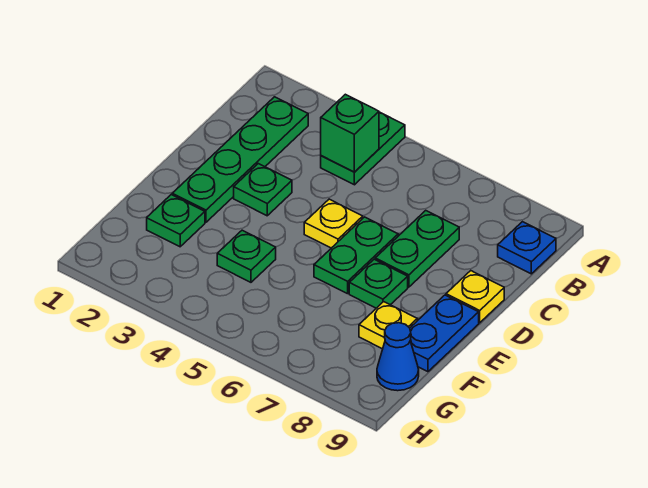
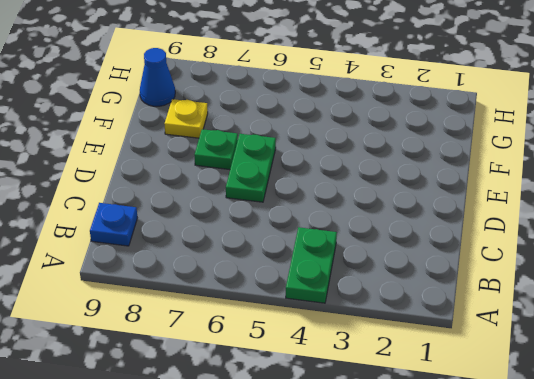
none -> green 1x4 plate [172,97,308,222]
none -> green 1x2 plate [375,211,459,287]
none -> green 1x1 plate [234,164,292,216]

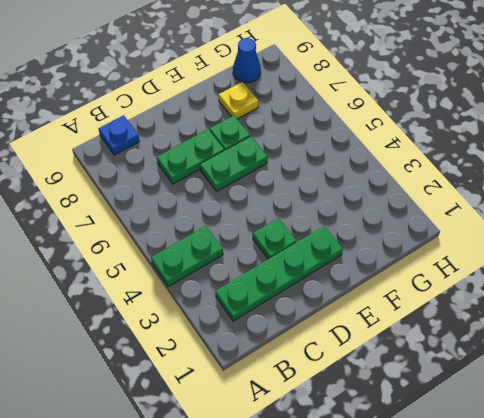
none -> yellow 1x1 plate [304,199,363,248]
none -> yellow 1x1 plate [446,271,504,323]
none -> blue 1x2 plate [410,295,479,372]

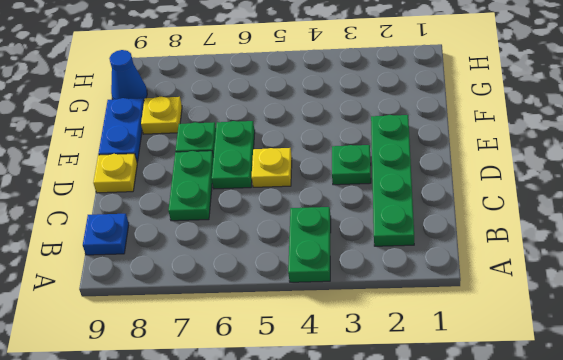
none -> green 1x1 plate [147,195,205,247]
none -> green 1x1 plate [217,230,276,282]
none -> green 1x1 brick [321,94,379,172]

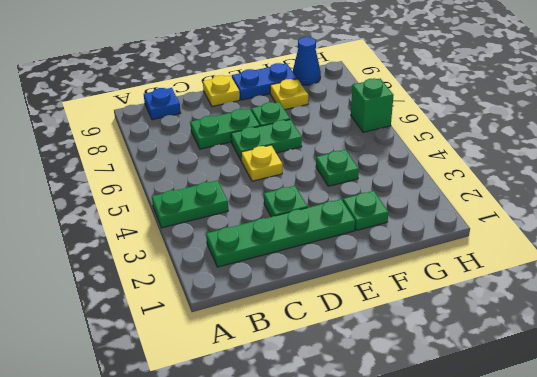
green 1x1 brick [351,79,394,132] -> green 1x1 brick moved to [321,94,379,172]

